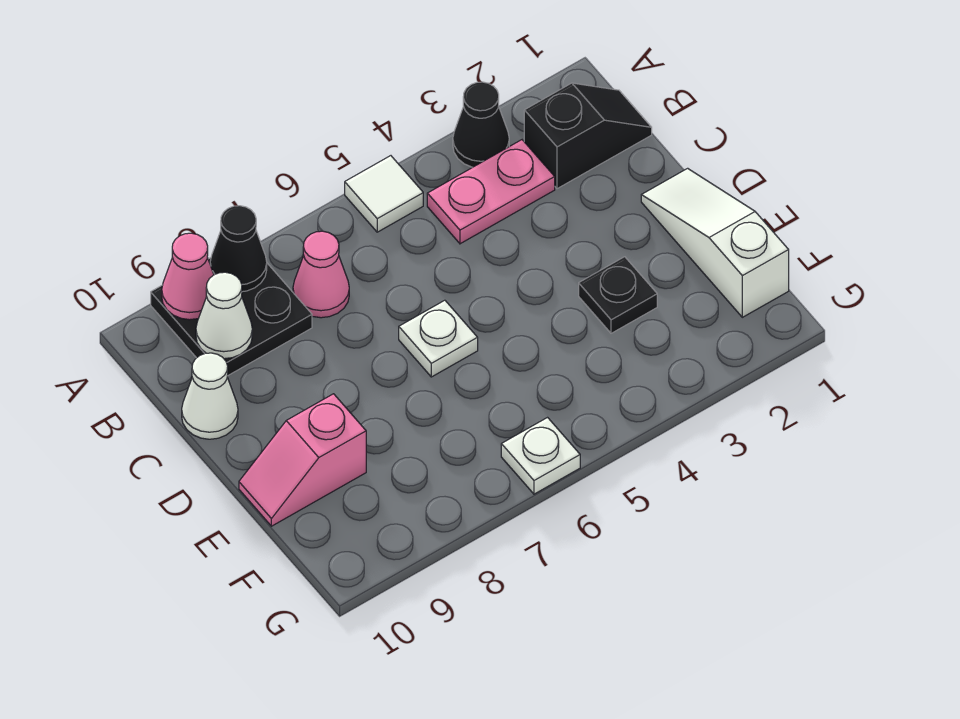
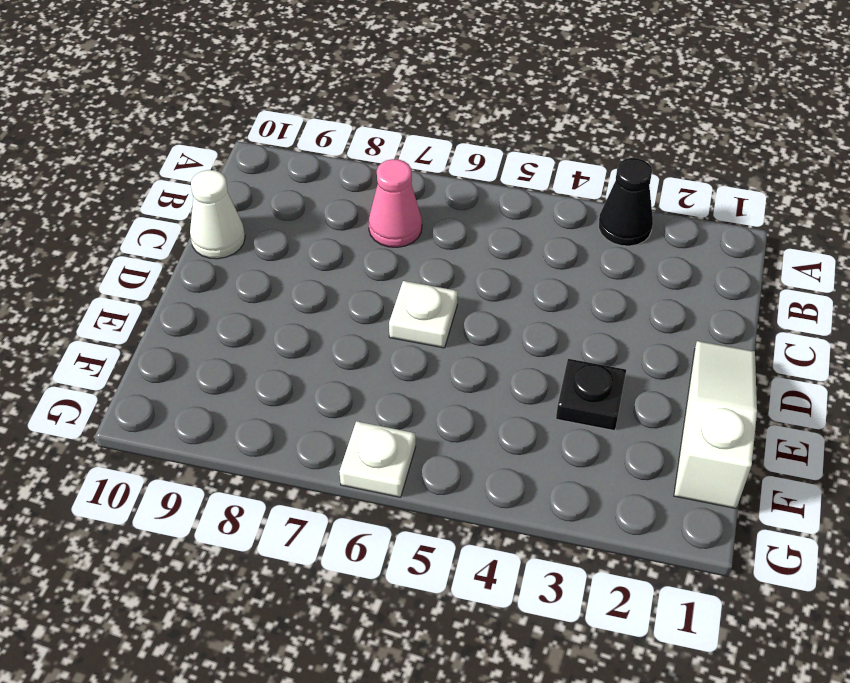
none -> white 1x1 tile [345,156,423,232]
none -> black 2x2 plate [151,258,312,376]
none -> black 1x2 slope [524,83,652,189]

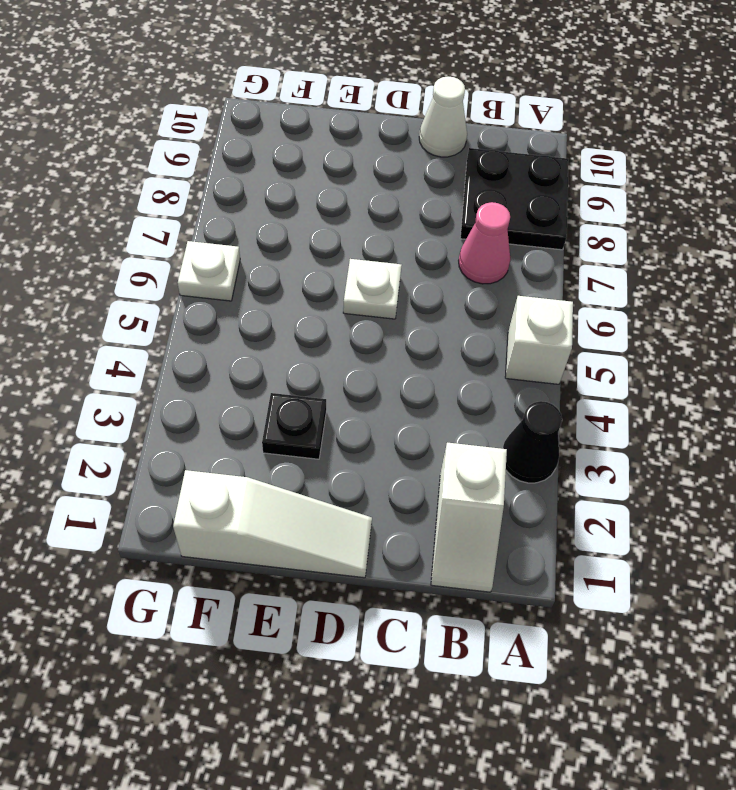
white 1x1 brick [505,296,573,384] -> white 1x1 tile [345,156,423,232]
white 1x2 slope [431,443,507,592] -> black 1x2 slope [524,83,652,189]
none -> pink 1x2 plate [427,140,555,244]
none -> pink 1x2 slope [239,394,366,526]
none -> black 1x1 cone [210,206,267,292]

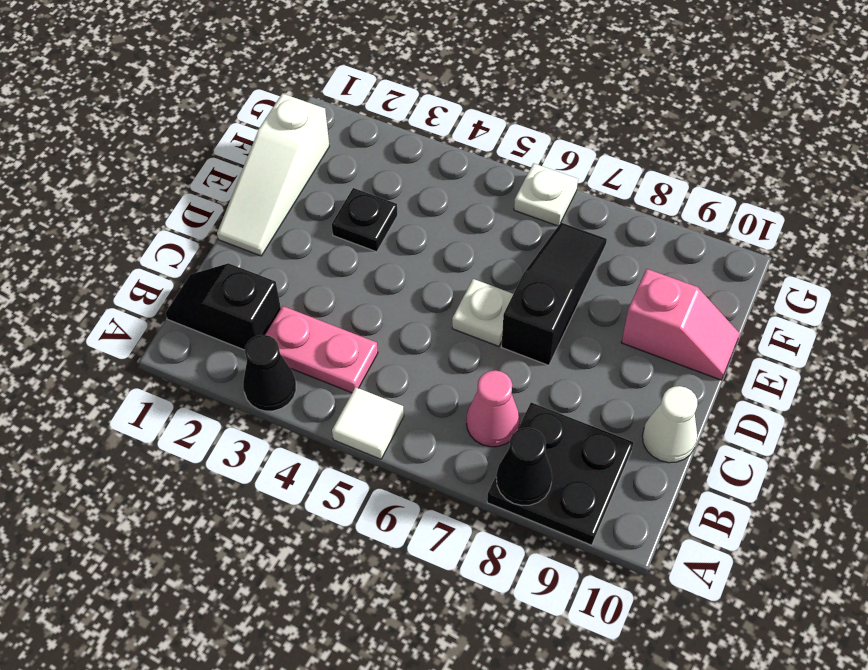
black 1x3 slope [501,223,607,365] -> none
none -> pink 1x1 cone [162,233,214,320]
none -> white 1x1 cone [196,272,252,359]

